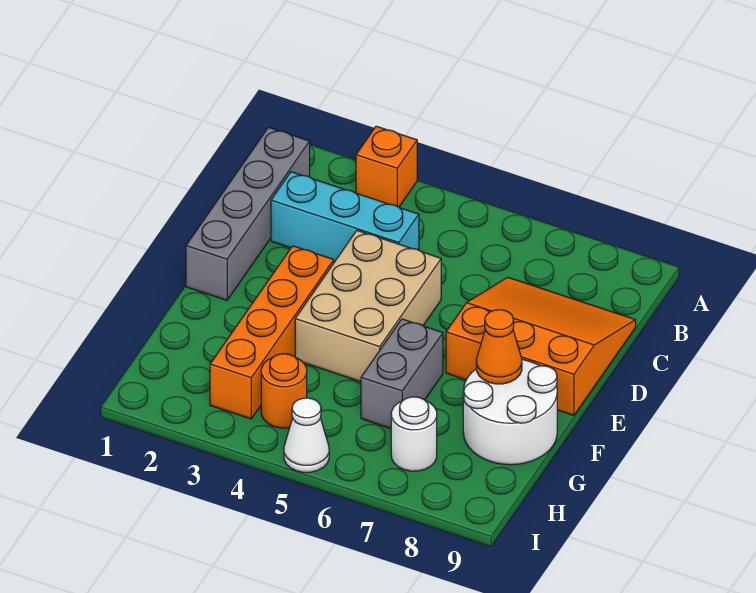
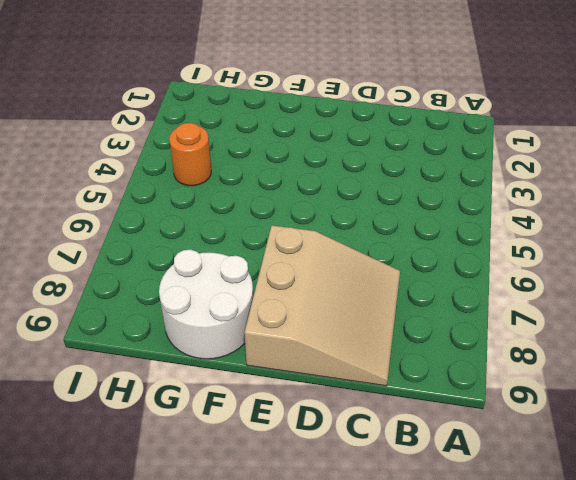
tan 3x3 slope [245,226,400,386] -> orange 3x3 slope [446,277,636,415]
none -> orange 1x1 brick [356,126,417,207]
none -> grey 1x4 brick [186,127,310,300]
none -> cyan 1x3 brick [271,172,419,262]

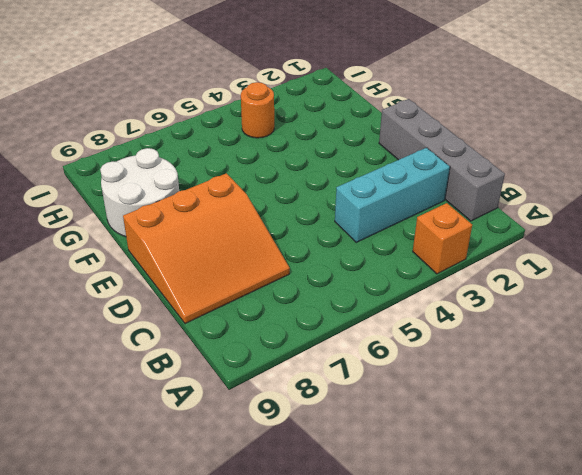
none -> tan 2x3 brick [295,231,441,382]
none -> orange 1x4 brick [210,246,334,419]
none -> grey 1x2 brick [361,319,443,428]

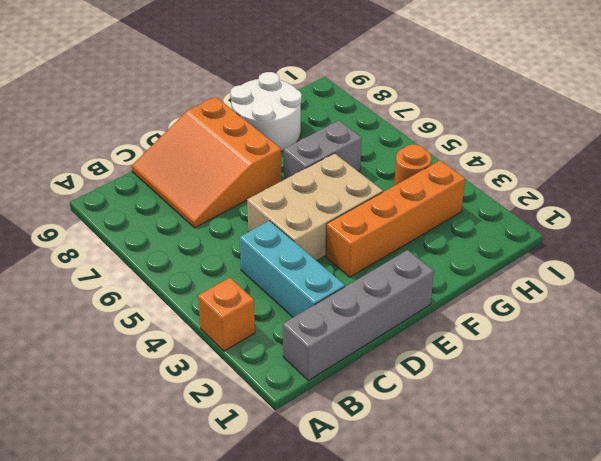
none -> white 1x1 round brick [391,397,437,471]
none -> white 1x1 cone [284,398,329,472]
none -> orange 1x1 cone [476,310,522,384]

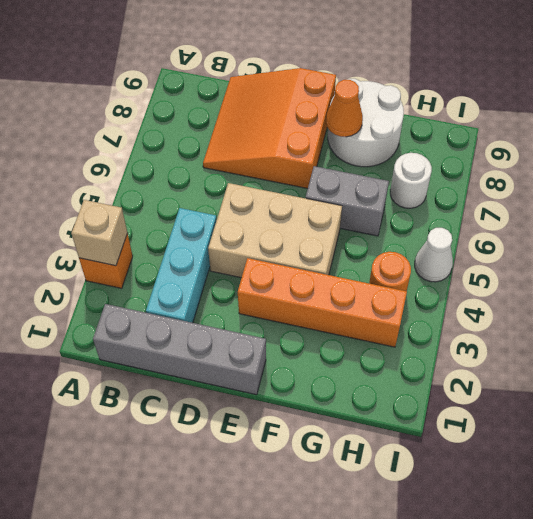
tan 1x1 brick [71,200,127,266] -> none

